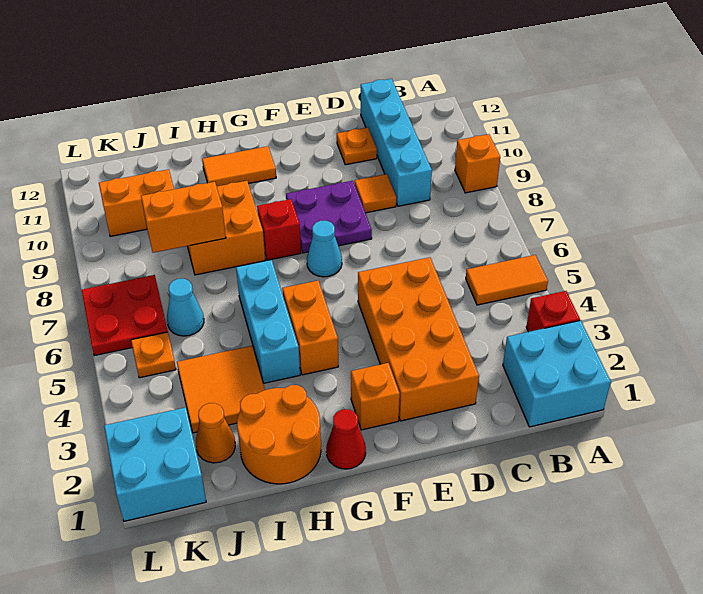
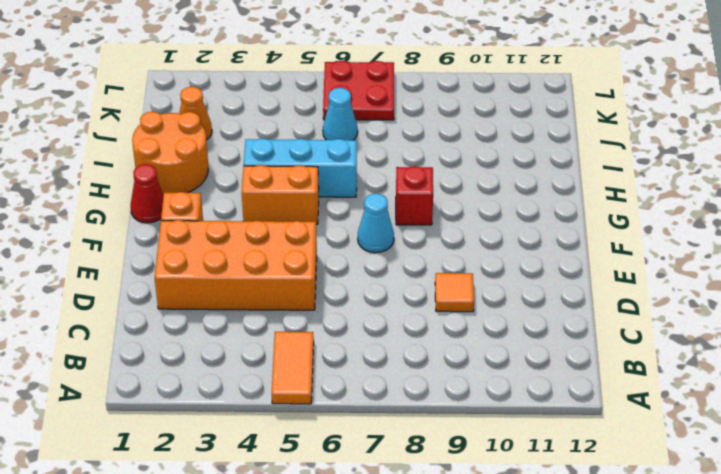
none -> cyan 2x2 brick [503,320,611,427]
none -> red 1x1 brick [526,291,580,332]
none -> orange 1x1 brick [455,134,500,193]

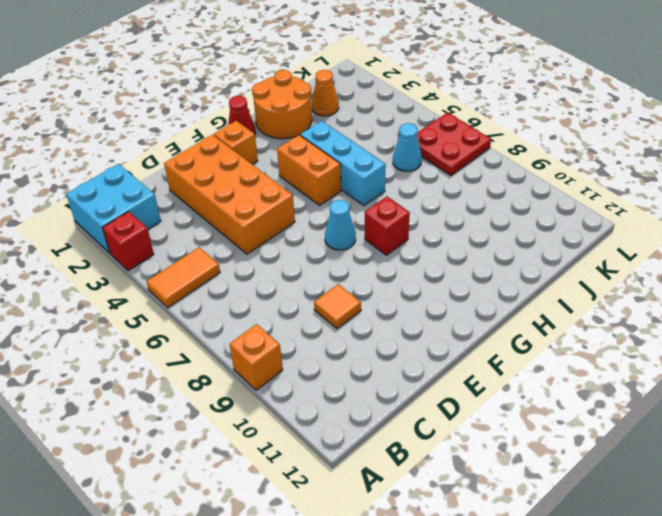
none -> cyan 1x4 brick [361,79,432,206]
none -> orange 1x1 plate [337,127,377,165]
none -> purple 2x2 plate [286,181,372,253]

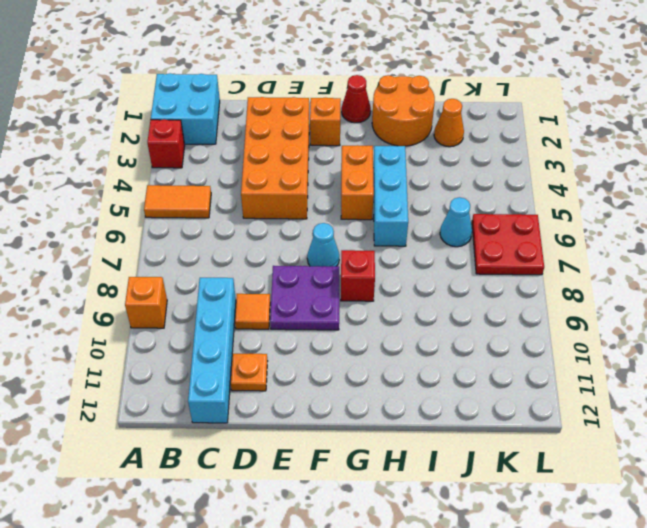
none -> orange 1x2 tile [202,146,276,186]
none -> orange 2x2 brick [187,181,265,275]
none -> orange 2x2 tile [177,346,265,433]

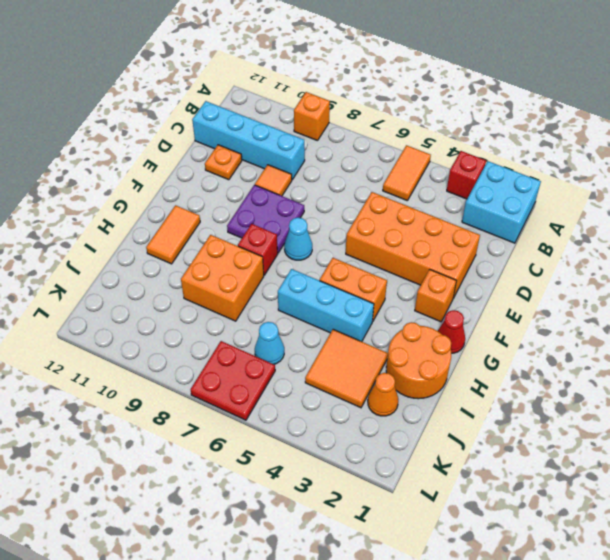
none -> orange 1x2 brick [99,169,174,237]
none -> cyan 2x2 brick [104,407,206,521]
none -> orange 1x1 plate [131,332,176,378]

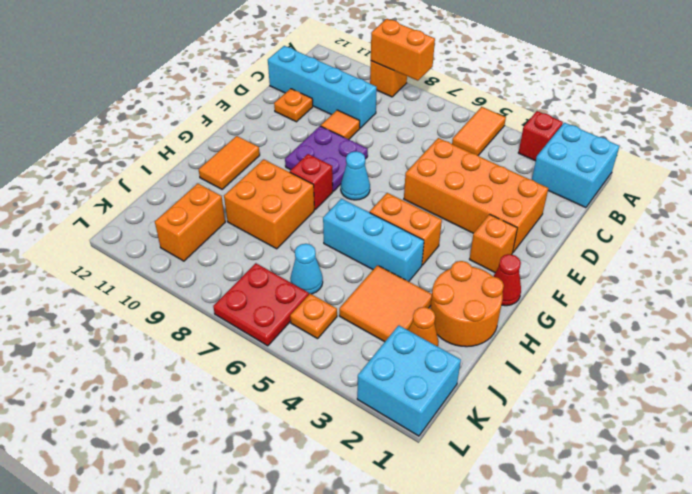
orange 1x2 brick [371,19,435,81] -> orange 1x2 brick turned to [141,182,226,253]

